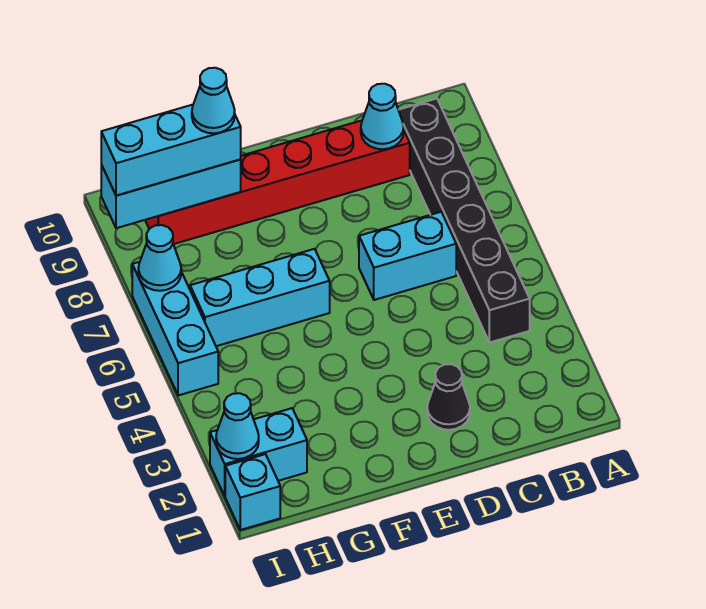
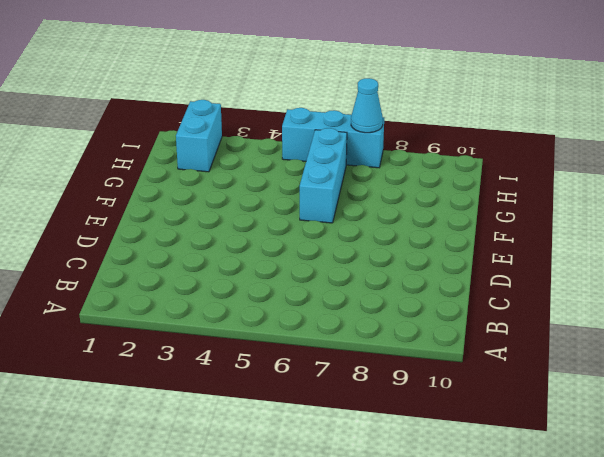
none -> black 1x6 brick [399,99,530,343]
none -> cyan 1x2 brick [359,212,456,300]
none -> red 1x6 brick [145,121,410,244]

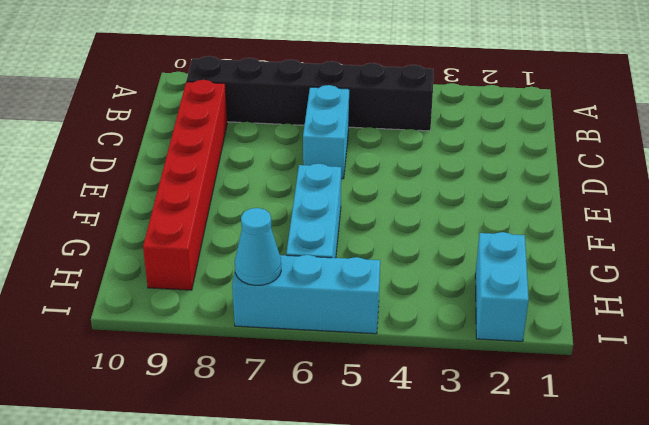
none -> black 1x1 cone [427,364,470,430]
none -> cyan 1x1 brick [225,454,280,530]
none -> cyan 1x1 cone [361,84,404,149]

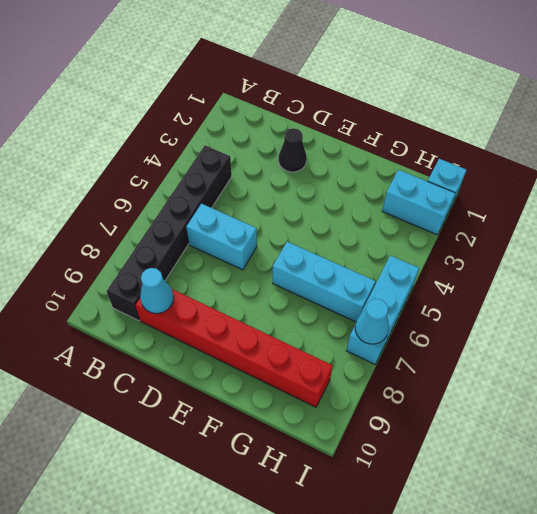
none -> cyan 1x3 brick [101,160,241,228]
none -> cyan 1x1 cone [216,393,259,459]
none -> cyan 1x3 brick [101,105,241,196]

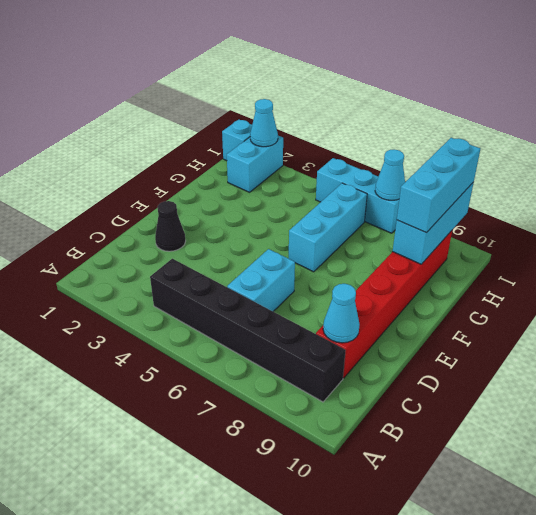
none -> cyan 1x1 cone [192,68,235,133]

